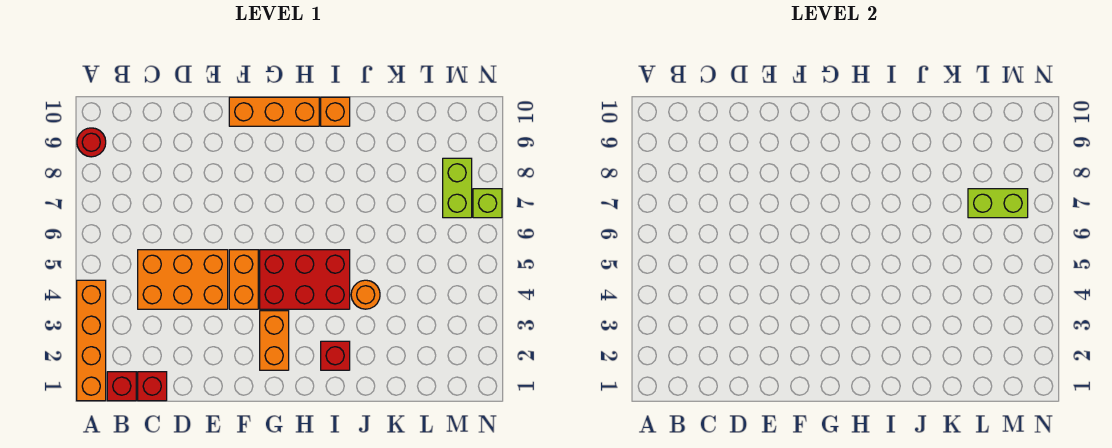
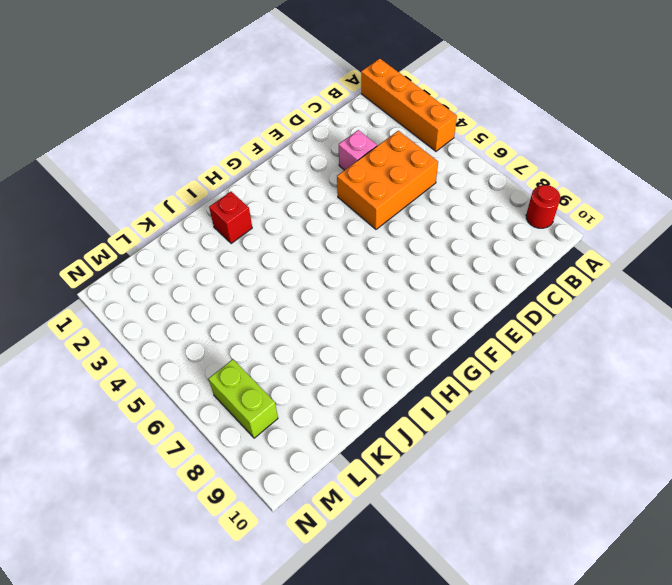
pink 1x1 brick [339,130,377,170] -> none
none -> red 1x1 brick [107,372,136,401]
none -> red 1x1 brick [138,372,167,401]
none -> orange 1x2 brick [229,250,258,309]

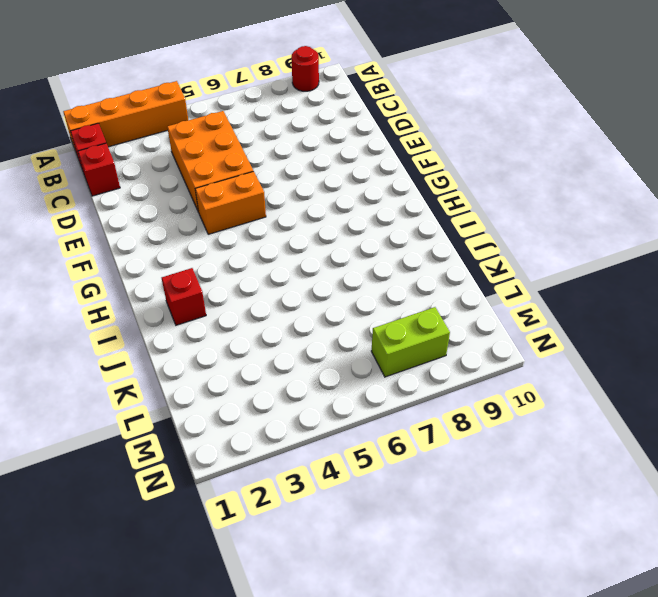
none -> orange 1x3 brick [229,97,319,126]
none -> orange 1x2 brick [260,311,289,370]
none -> red 2x3 brick [260,250,350,309]

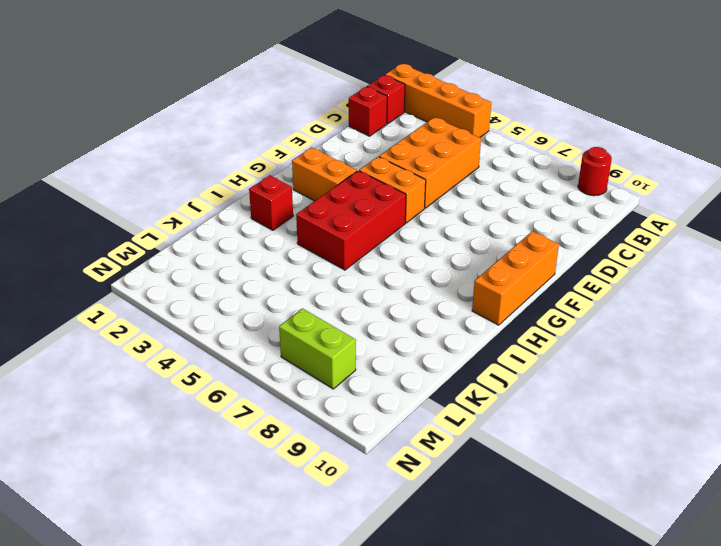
none -> orange 1x1 brick [321,97,350,126]
none -> orange 1x1 round brick [351,280,380,309]
none -> lime 1x1 brick [473,189,502,218]

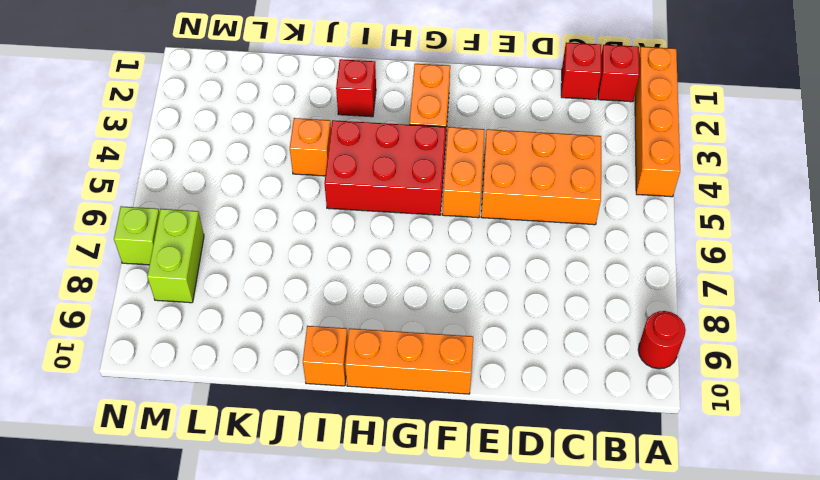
orange 1x1 brick [290,118,331,176] -> orange 1x1 round brick [351,280,380,309]
none -> lime 1x2 brick [968,189,1028,218]

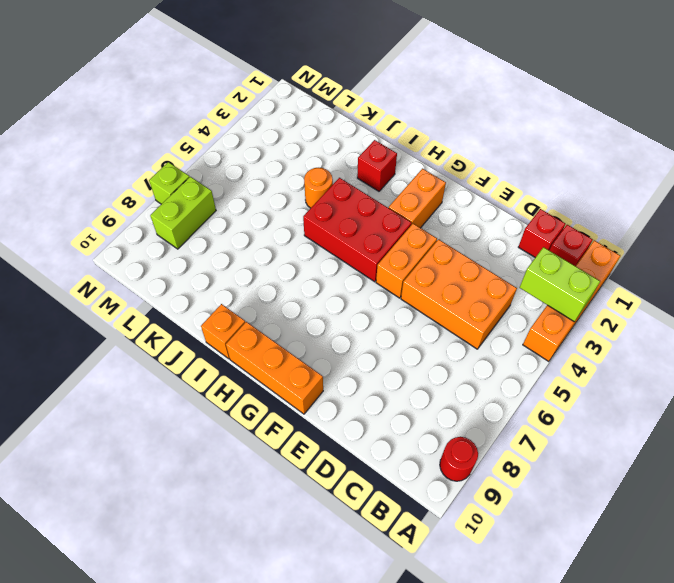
lime 1x2 brick [520,247,600,322] -> lime 1x2 brick moved to [968,189,1028,218]

